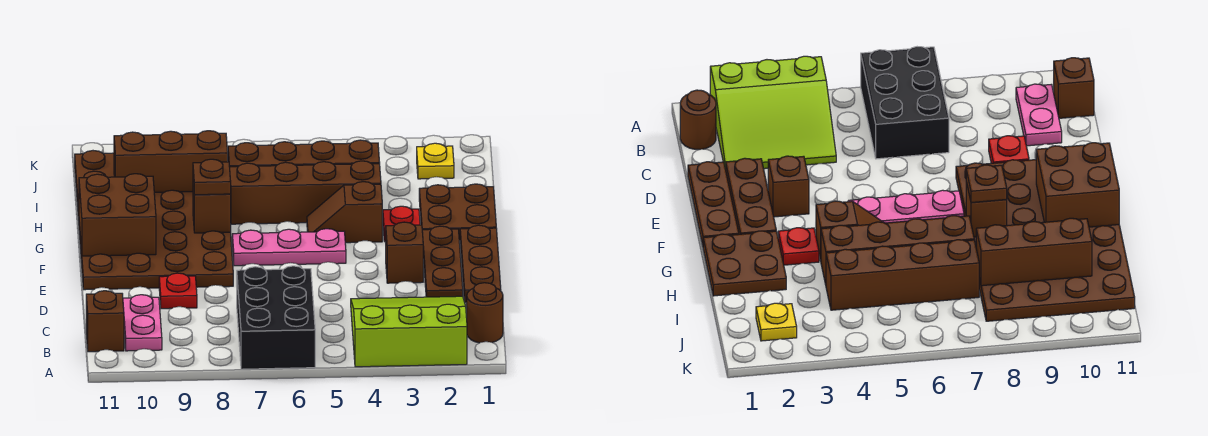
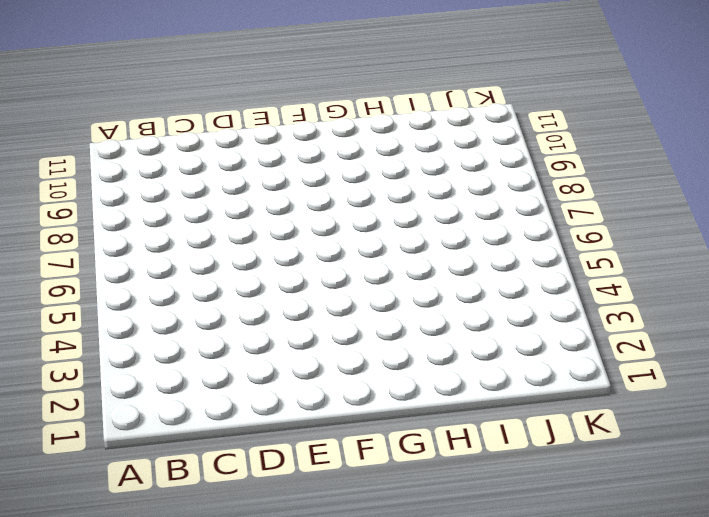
none -> lime 3x3 slope [351,296,467,367]
none -> black 2x3 brick [237,266,315,369]
none -> brown 1x1 round brick [467,283,503,343]

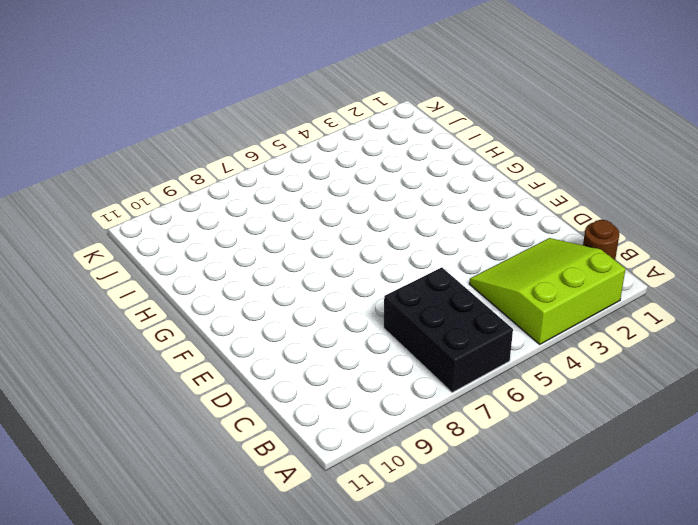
none -> pink 1x2 plate [123,295,162,351]
none -> brown 1x1 brick [86,291,124,352]
none -> brown 1x3 plate [460,225,501,302]

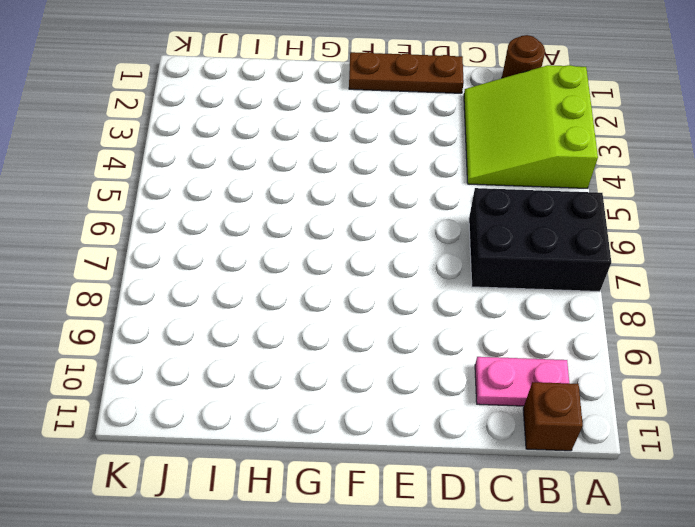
none -> brown 1x3 plate [422,226,463,297]
none -> red 1x1 plate [159,273,197,309]
none -> brown 1x1 brick [386,222,423,283]

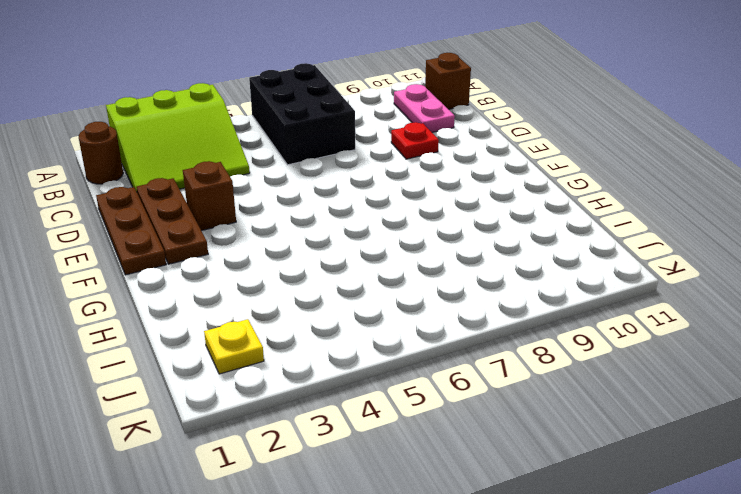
none -> brown 4x6 plate [75,151,233,290]
none -> pink 1x3 plate [232,229,346,266]
none -> brown 2x2 plate [419,184,496,240]

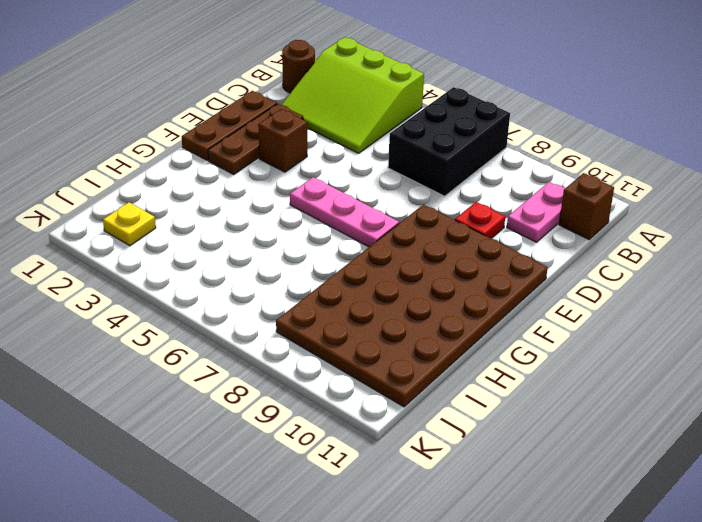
none -> brown 2x2 plate [419,184,496,240]
none -> red 1x1 plate [383,206,420,242]
none -> brown 1x2 slope [307,182,382,243]

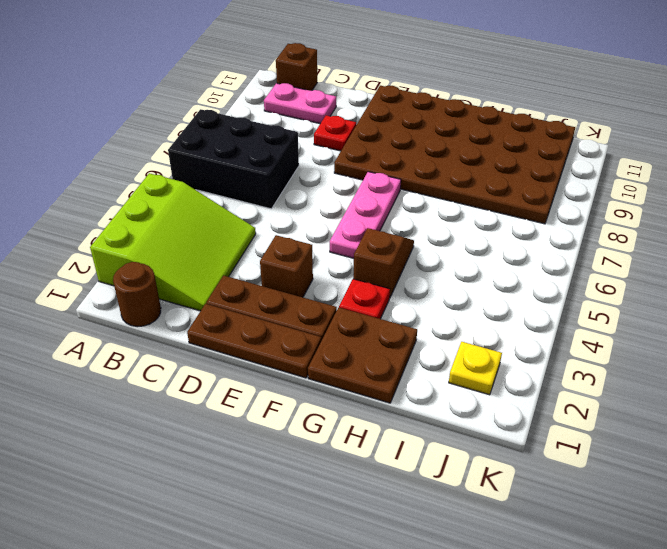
none -> brown 1x4 brick [230,161,381,224]
none -> brown 1x4 brick [228,140,380,167]
none -> brown 2x2 brick [79,174,156,256]

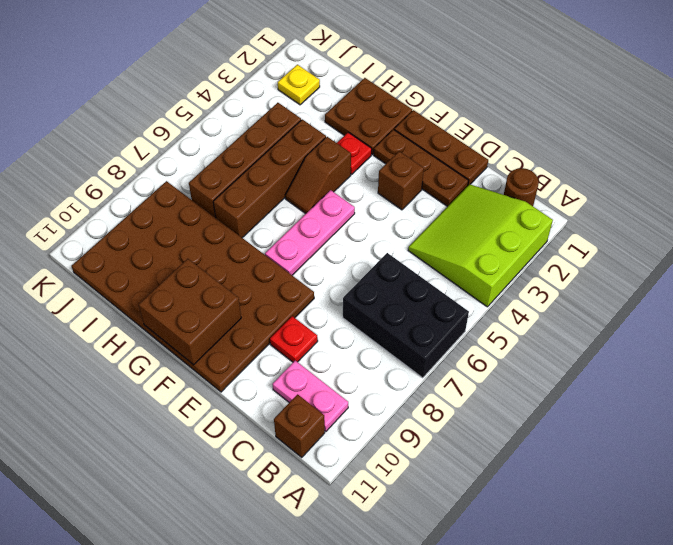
none -> brown 1x1 brick [193,183,231,233]
none -> brown 1x3 brick [114,131,228,192]
none -> brown 1x1 plate [193,159,231,195]

